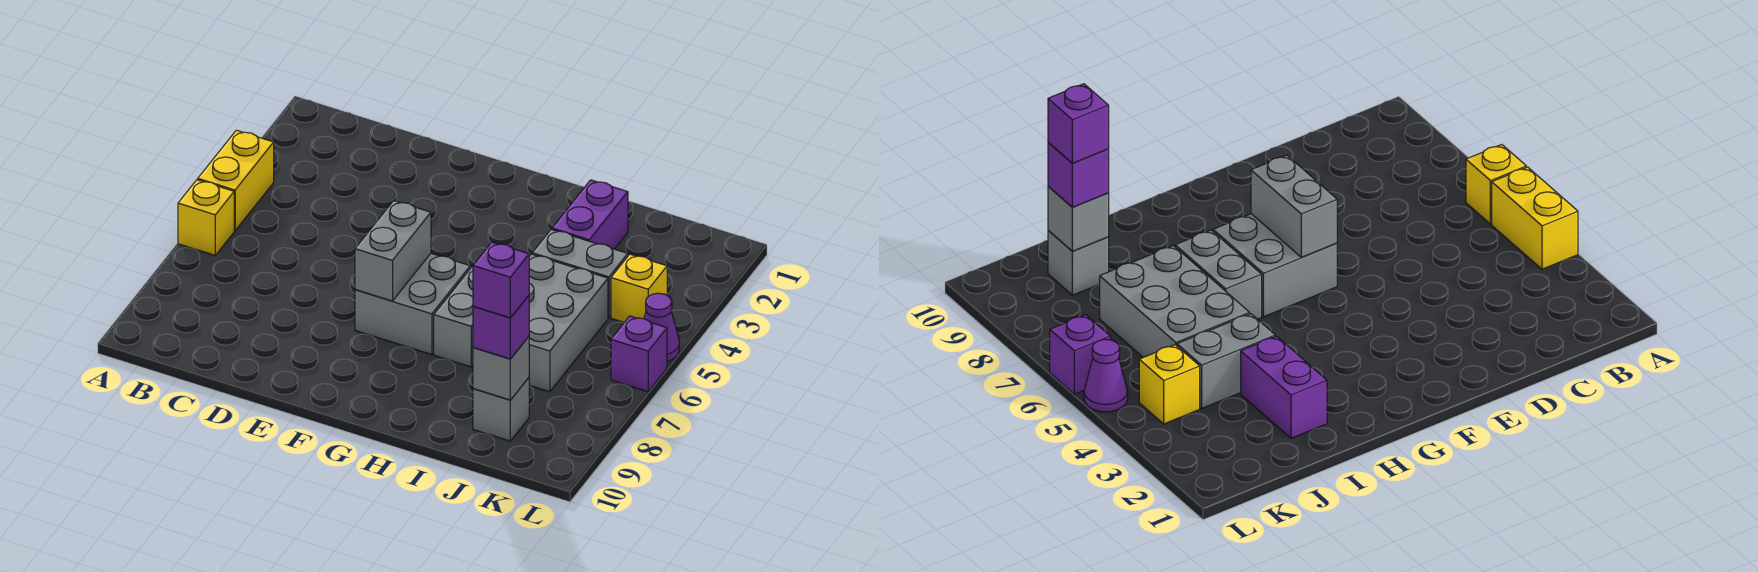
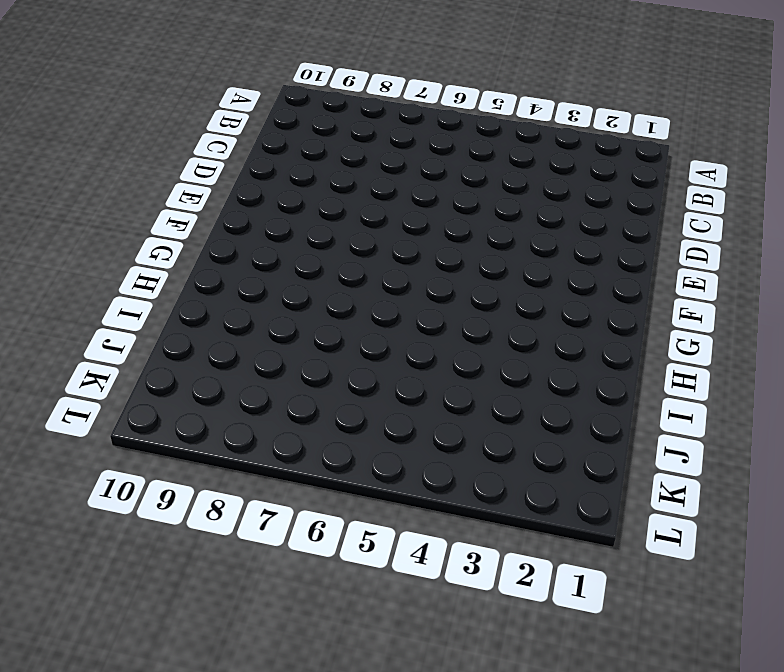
none -> yellow 1x2 brick [198,130,274,231]
none -> yellow 1x1 brick [178,180,234,255]
none -> grey 2x2 brick [355,254,470,355]

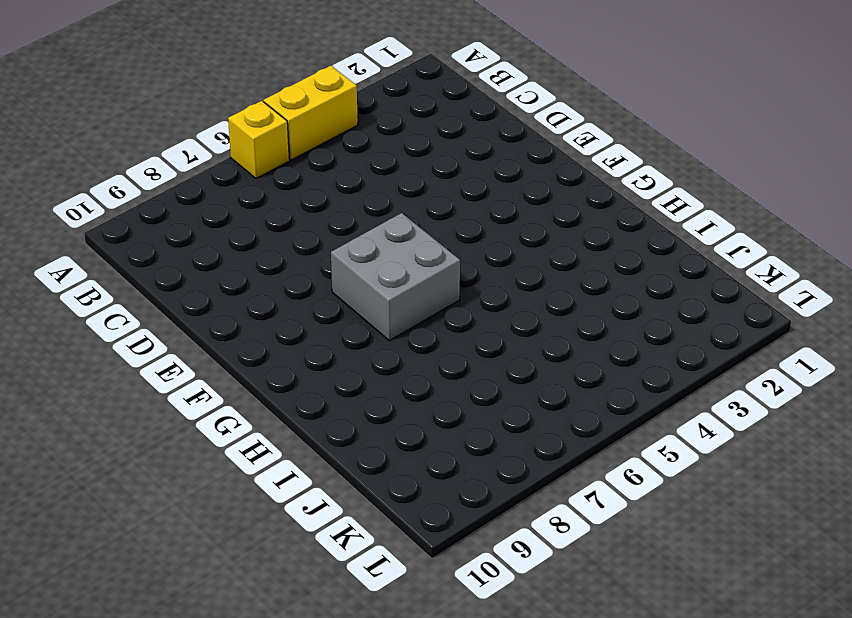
none -> grey 1x2 brick [434,266,473,367]
none -> purple 1x2 brick [552,180,628,249]
none -> grey 1x2 brick [532,229,628,318]

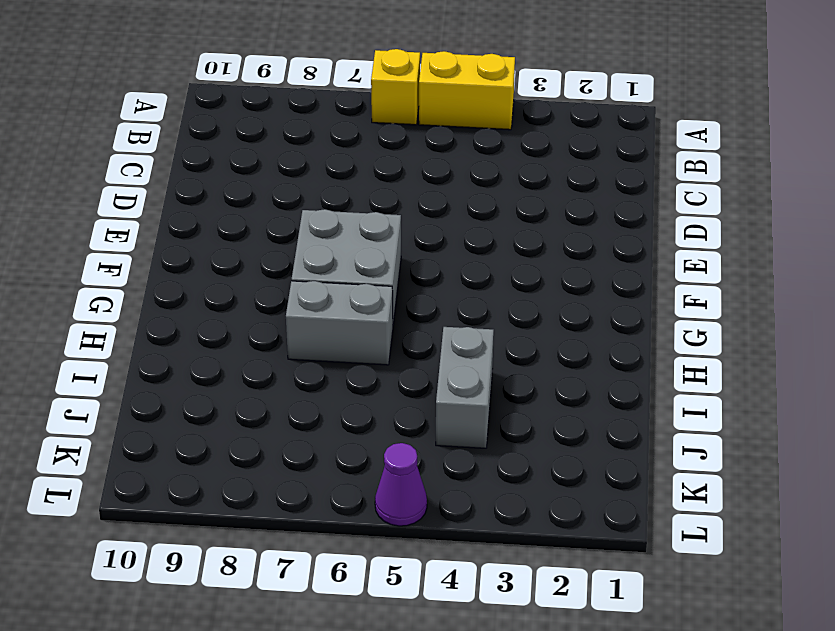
none -> purple 1x2 brick [552,180,628,249]
none -> grey 2x3 brick [529,254,608,392]
none -> grey 1x1 brick [473,378,529,441]

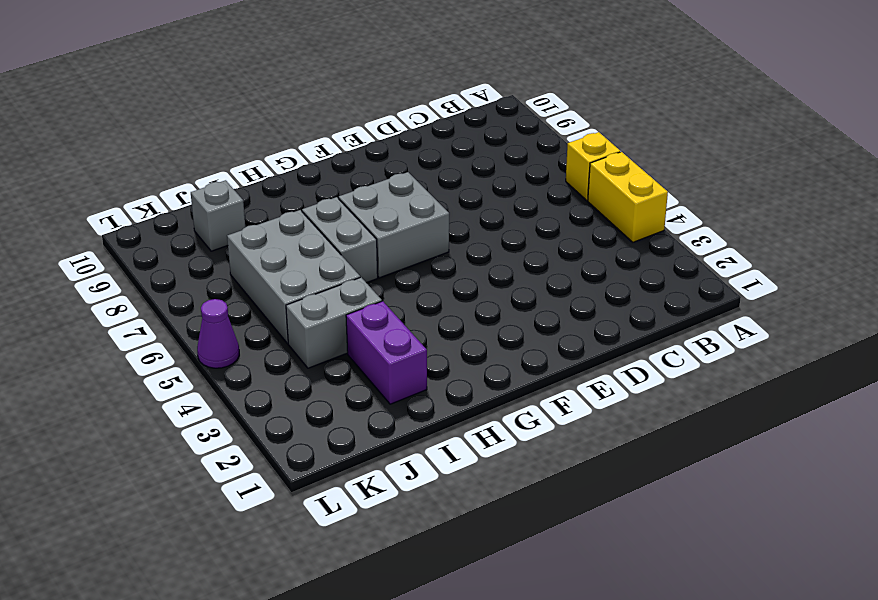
none -> yellow 1x1 brick [611,254,667,322]
none -> purple 1x1 brick [611,316,667,392]
none -> grey 1x2 brick [355,201,431,301]

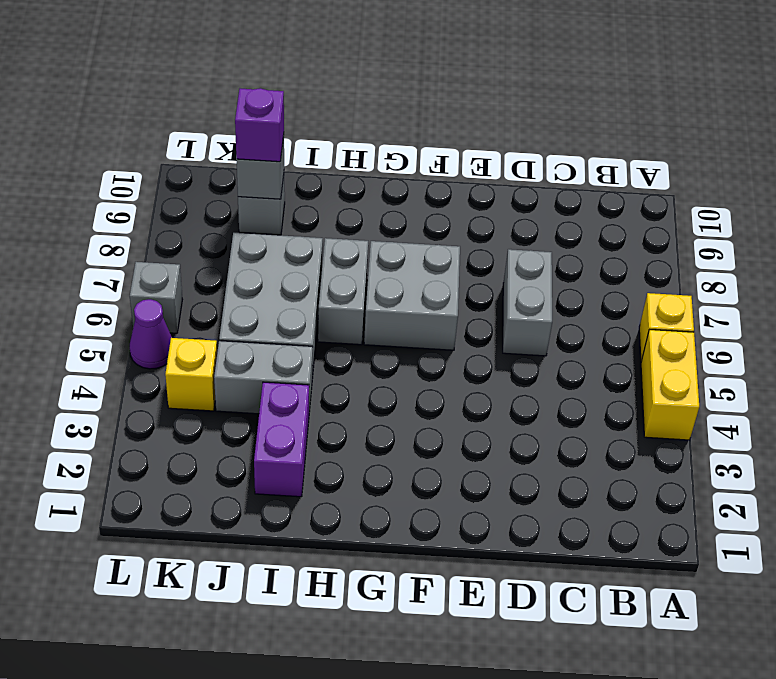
grey 1x2 brick [503,249,552,356] -> grey 1x2 brick moved to [355,201,431,301]
grey 1x1 brick [130,262,182,333] -> purple 1x1 brick [611,316,667,392]
none -> purple 1x1 brick [473,242,529,318]

